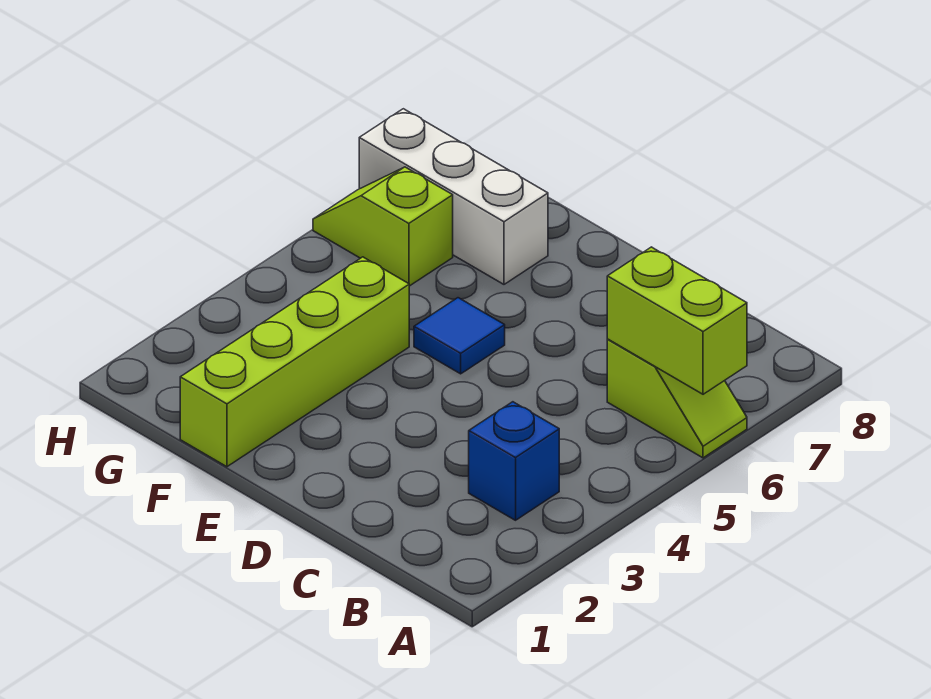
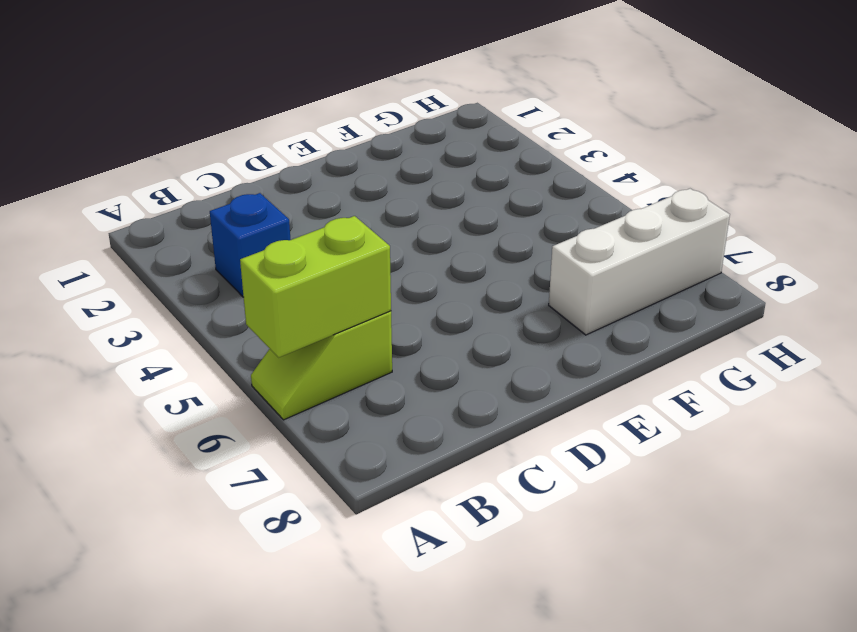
none -> blue 1x1 tile [414,298,505,374]
none -> lime 1x4 brick [180,257,409,467]

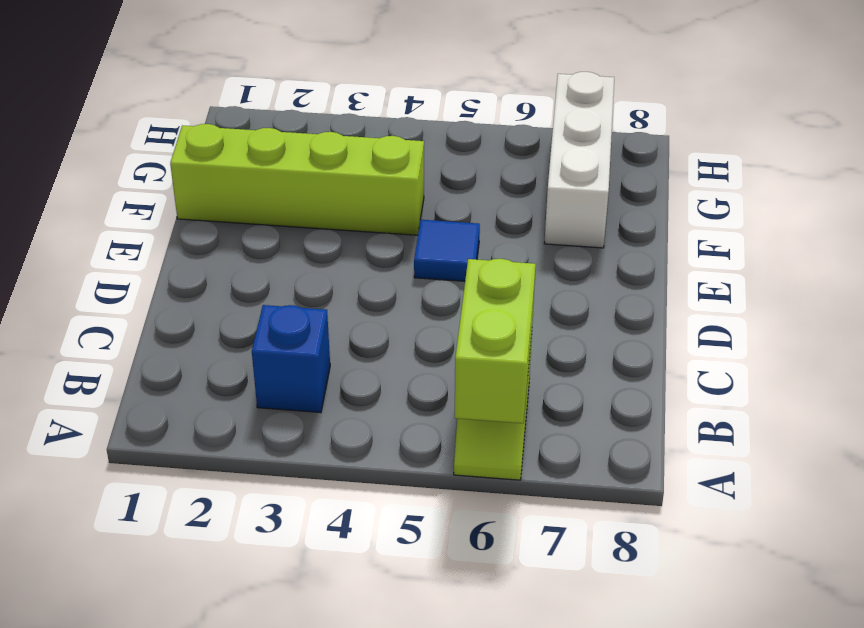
none -> lime 1x2 slope [313,167,453,286]

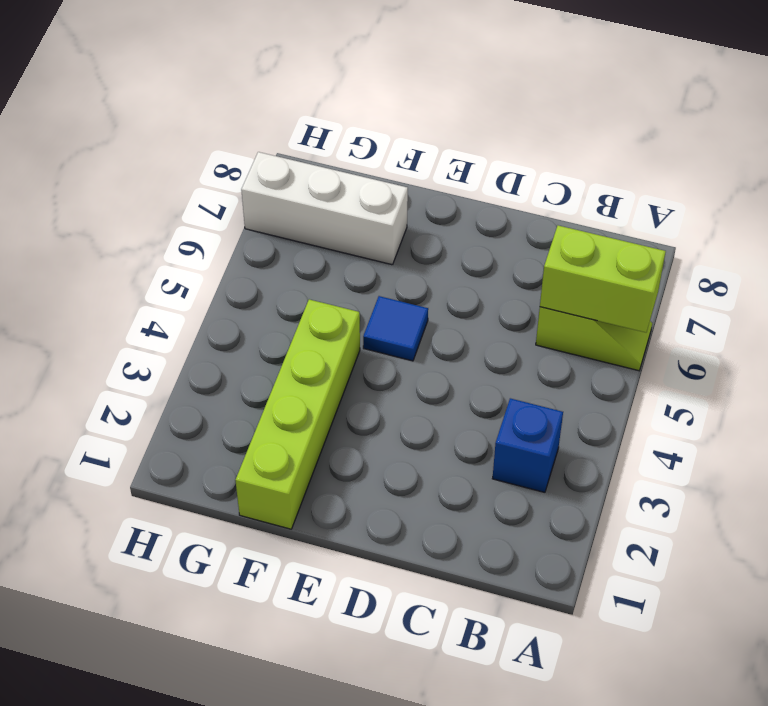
none -> lime 1x2 slope [313,167,453,286]

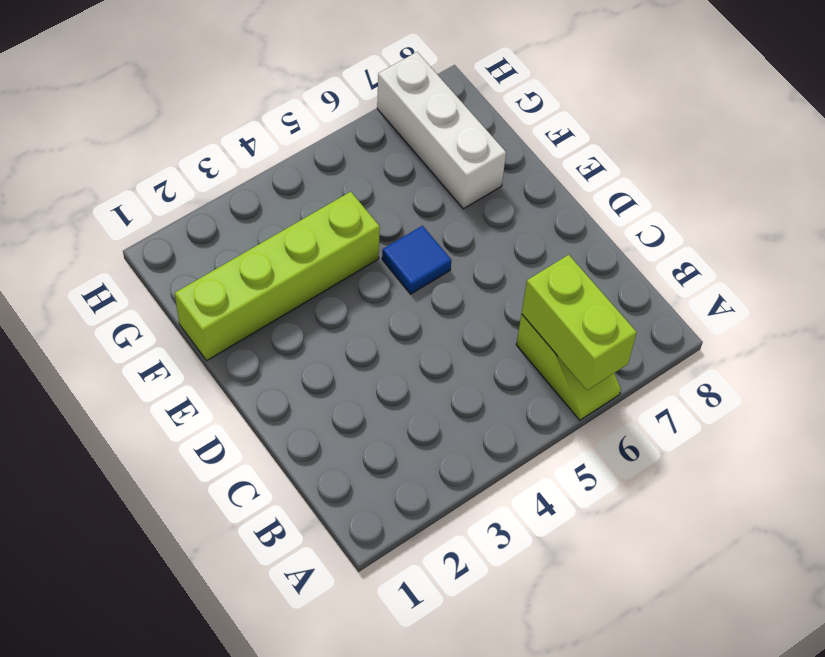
none -> blue 1x1 brick [469,402,559,520]
none -> lime 1x2 slope [313,167,453,286]

